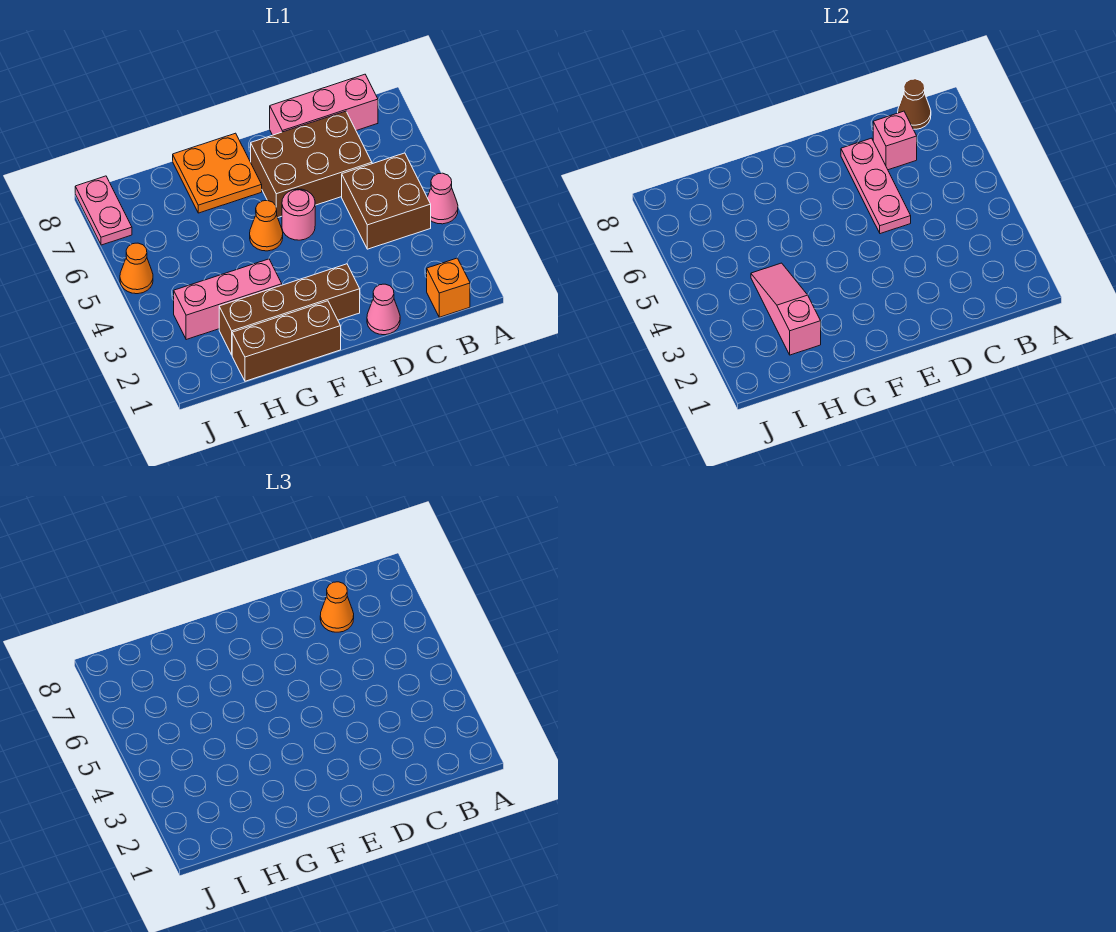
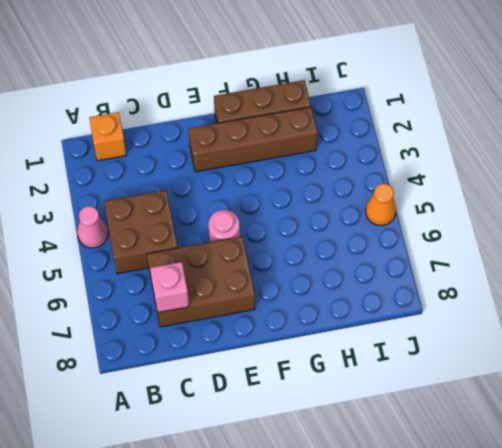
none -> pink 1x3 brick [270,74,378,135]
none -> pink 1x1 cone [367,284,400,335]
none -> orange 1x1 cone [250,200,283,251]

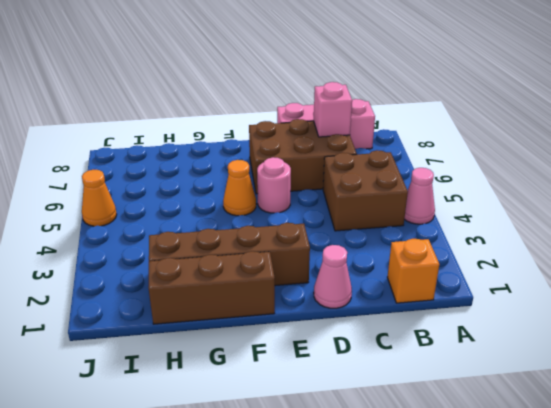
none -> orange 2x2 plate [173,133,262,213]
none -> pink 1x3 brick [174,259,282,340]
none -> pink 1x2 plate [75,176,132,245]

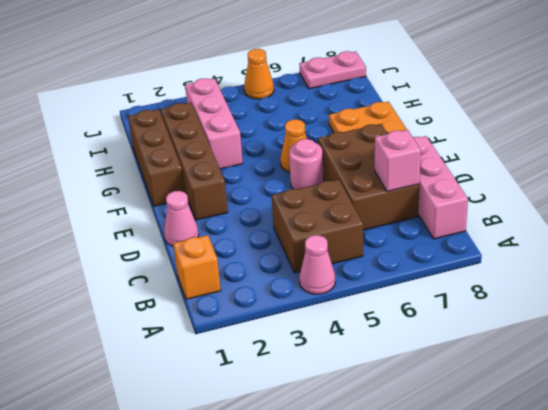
none -> brown 1x1 cone [898,79,931,129]
none -> pink 1x3 plate [841,138,911,234]
none -> pink 1x3 slope [751,263,821,355]

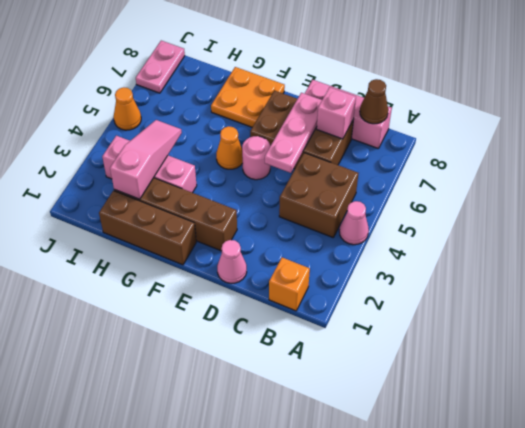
none -> orange 1x1 cone [320,582,354,632]

